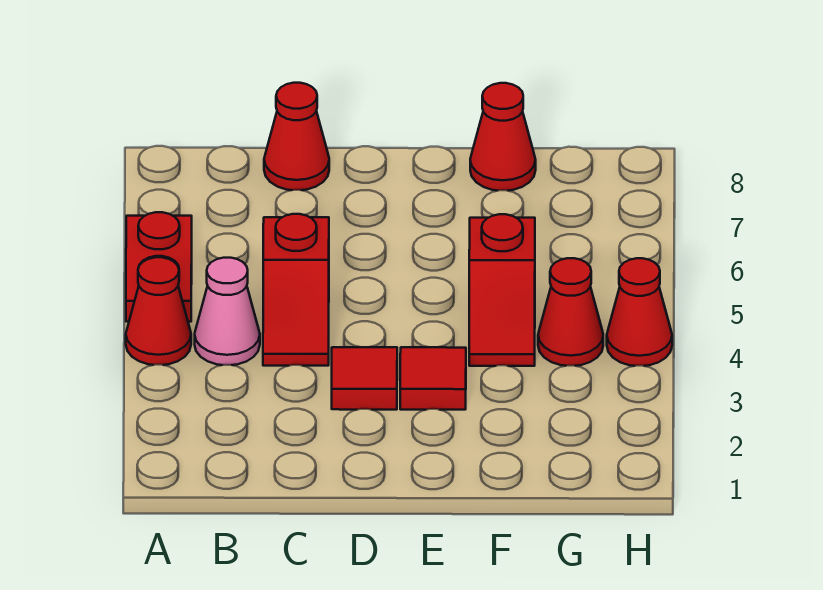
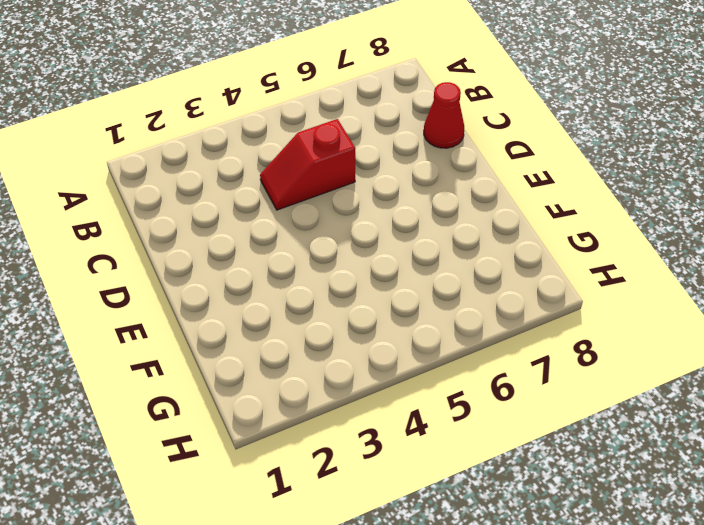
none -> red 1x1 cone [126,257,191,365]
none -> red 1x2 plate [126,212,192,322]

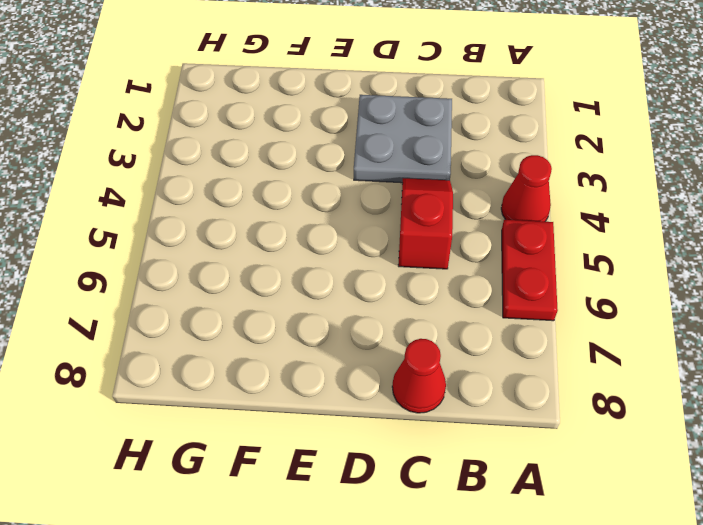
grey 2x2 plate [354,95,452,183] -> red 1x1 tile [332,347,397,410]
none -> pink 1x1 cone [195,258,260,365]
none -> red 1x1 tile [400,347,466,410]

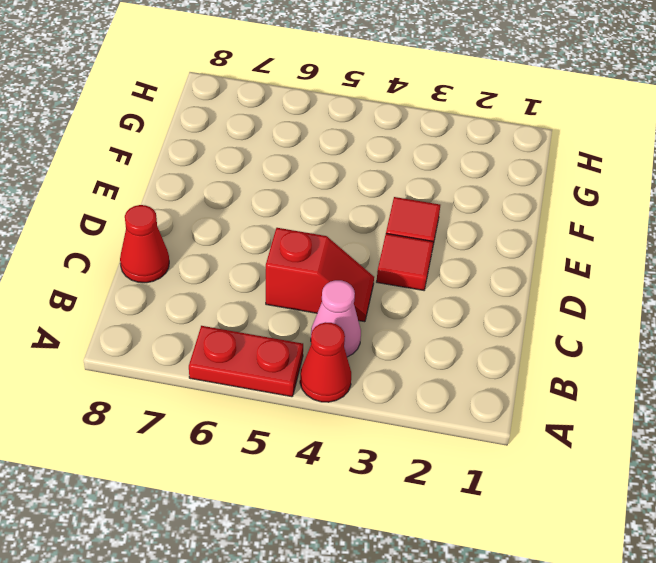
none -> red 1x2 slope [469,214,535,366]
none -> red 1x1 cone [470,83,536,191]

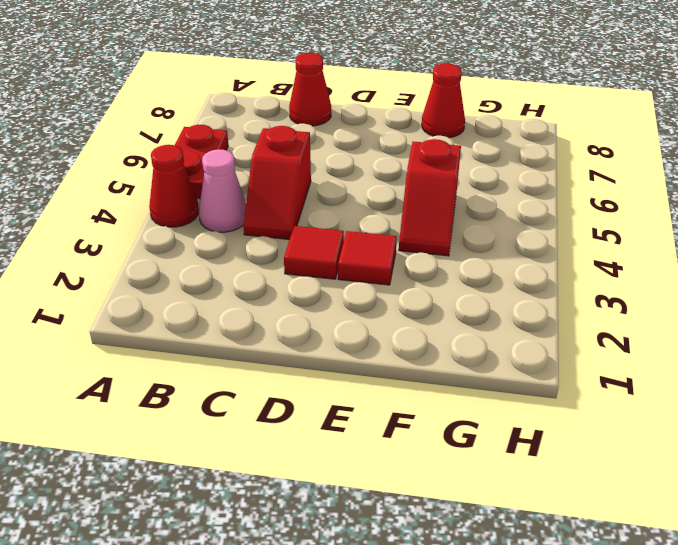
none -> red 1x1 cone [538,258,603,366]
none -> red 1x1 cone [607,258,672,366]

